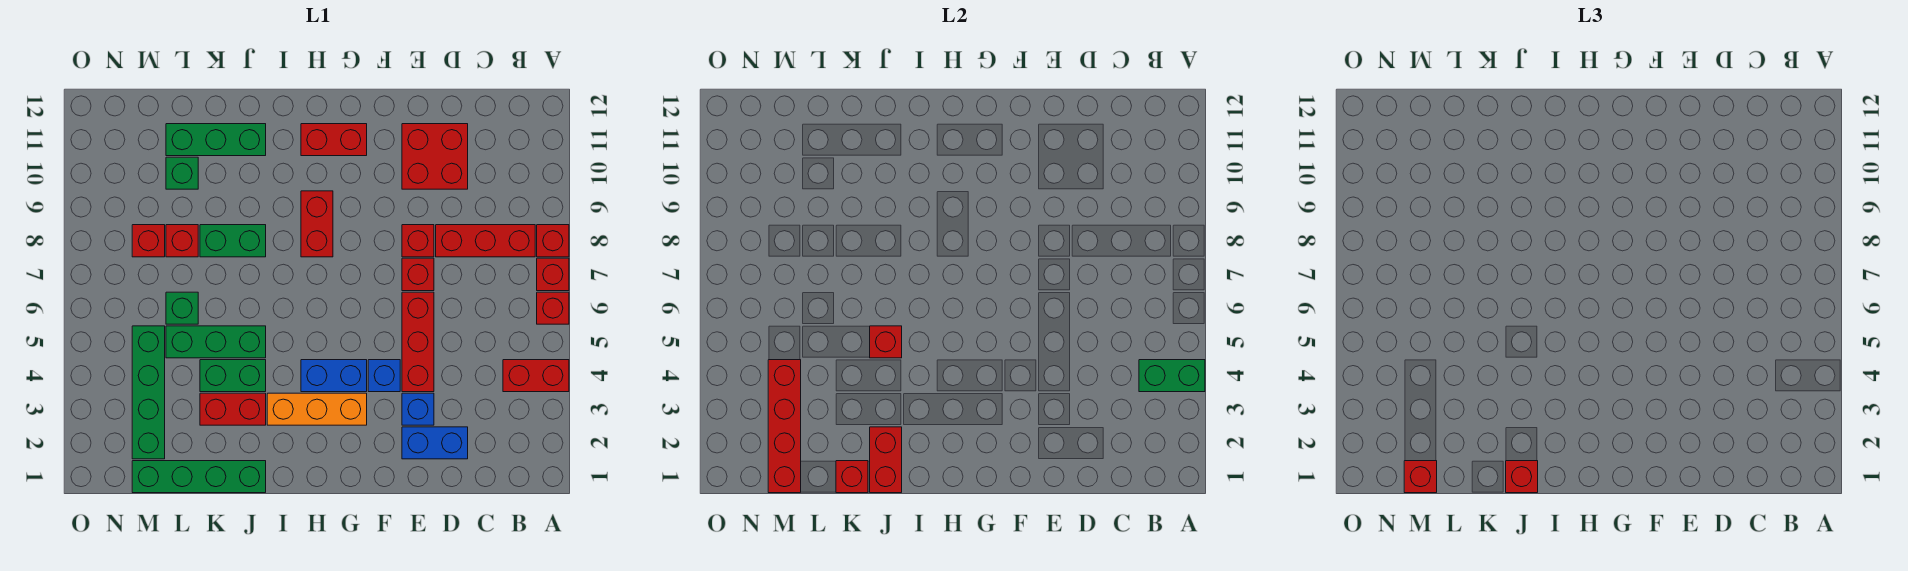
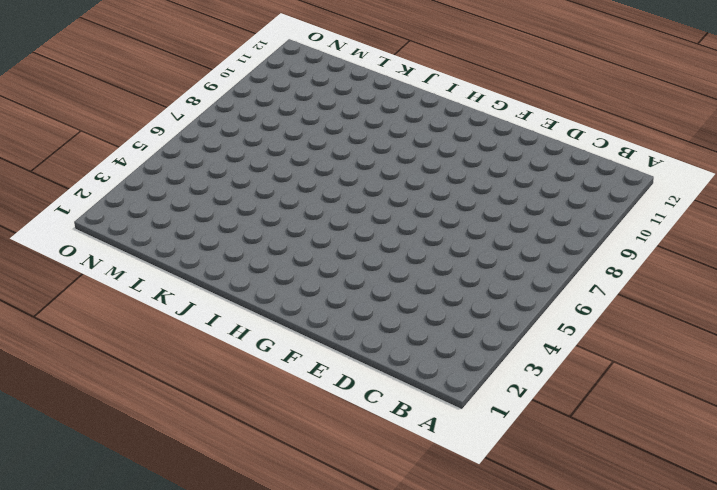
none -> red 1x2 brick [503,360,569,392]
none -> red 1x1 brick [537,292,569,324]
none -> red 1x1 brick [537,258,569,291]
none -> red 1x1 brick [537,225,569,257]

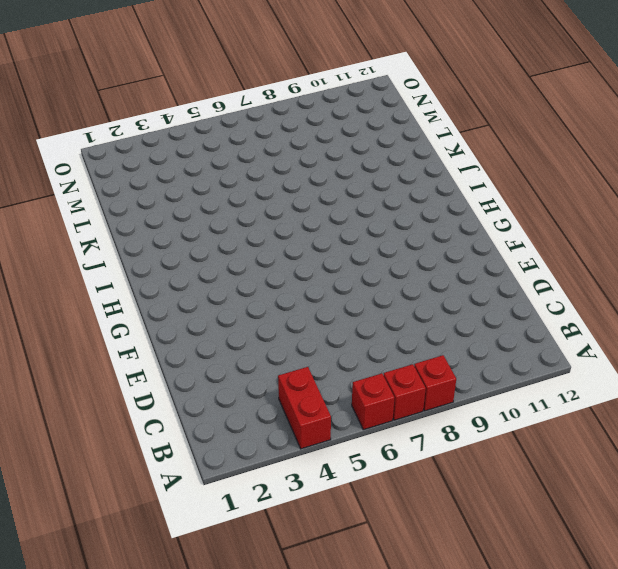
none -> red 1x3 brick [436,225,535,257]
none -> blue 1x2 brick [402,427,468,459]
none -> red 2x2 brick [402,124,468,189]
none -> blue 1x1 brick [402,393,434,425]

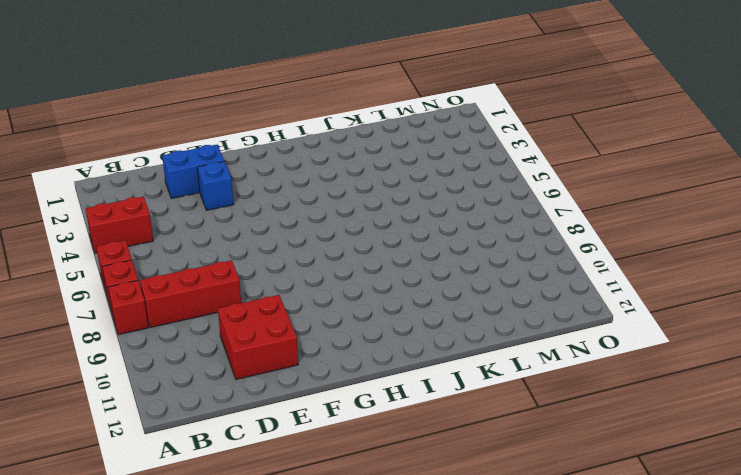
none -> red 1x3 brick [402,292,434,392]
none -> red 1x1 brick [402,258,434,291]
none -> red 1x1 brick [402,225,434,257]
none -> blue 1x1 brick [368,360,400,392]

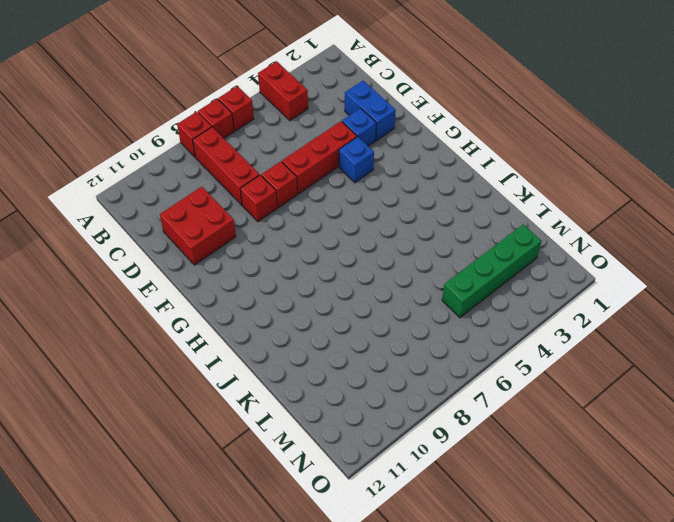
none -> orange 1x3 brick [267,393,367,425]
none -> blue 1x2 brick [301,360,367,392]
none -> red 1x2 brick [301,124,367,156]
none -> red 1x2 brick [301,191,333,257]

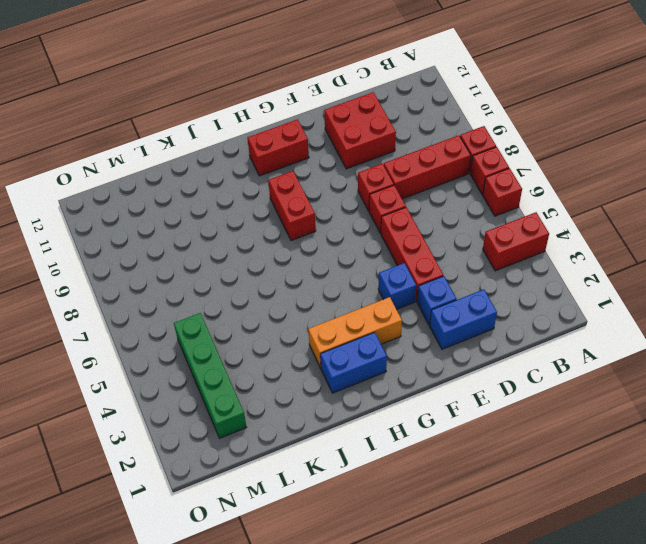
blue 1x2 brick [320,332,387,393] -> blue 1x2 brick moved to [301,360,367,392]
none -> green 1x4 brick [132,461,266,493]
none -> red 1x2 brick [200,393,266,425]
none -> green 1x2 brick [200,360,266,392]
none -> green 1x3 brick [166,326,266,358]

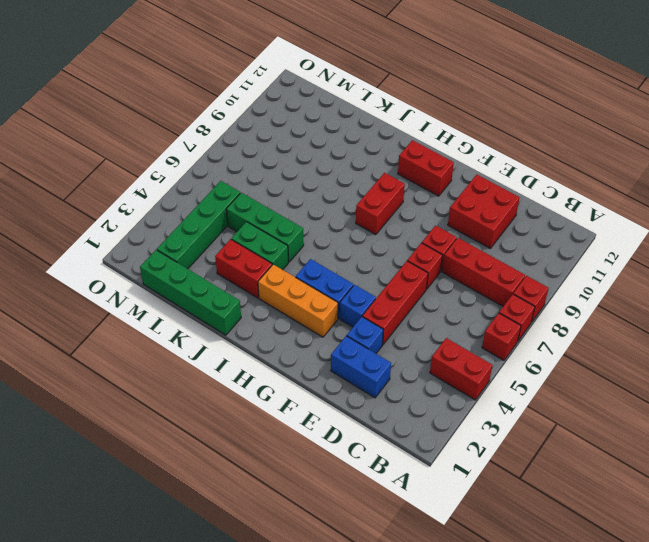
none -> green 1x2 brick [200,225,266,257]
none -> green 1x3 brick [166,124,266,156]
none -> green 1x1 brick [166,292,198,324]
none -> red 1x1 brick [166,225,198,257]

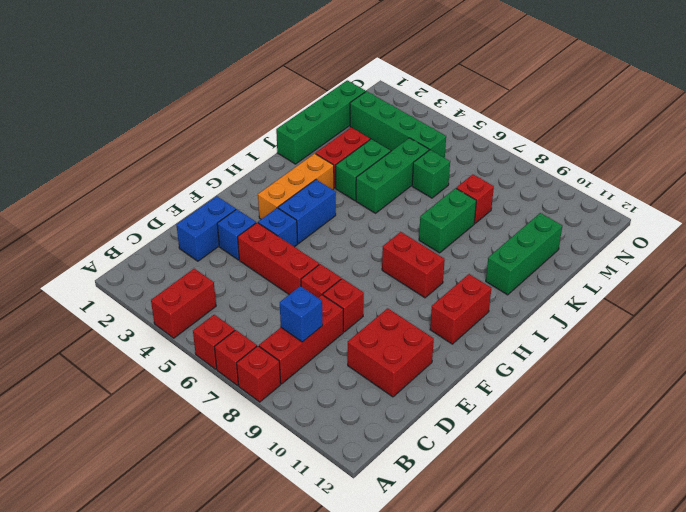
blue 1x1 brick [280,286,323,342] -> none
none -> green 1x1 brick [166,157,198,189]
none -> red 1x1 brick [132,225,165,257]
none -> green 1x2 brick [1139,360,1205,392]
none -> red 1x2 brick [870,427,902,493]

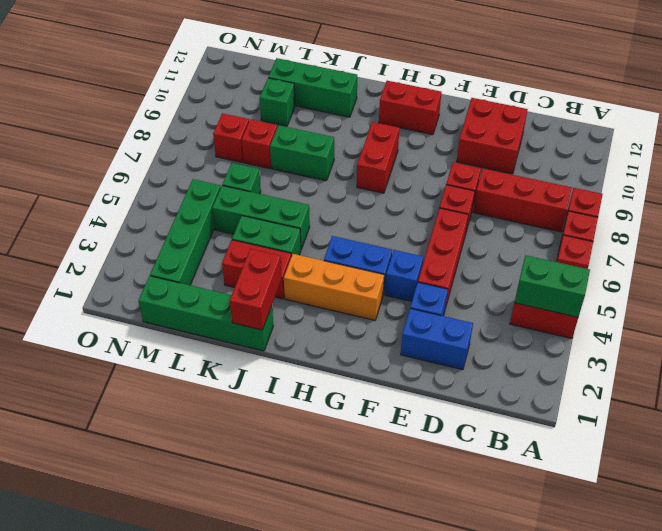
none -> red 1x1 brick [870,326,902,358]
none -> red 1x1 brick [836,461,868,493]
none -> red 1x4 brick [768,360,801,493]
none -> red 1x1 brick [1506,461,1538,493]

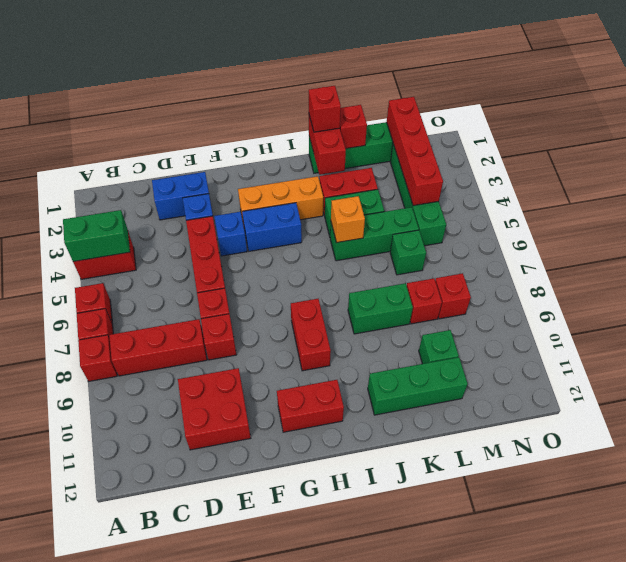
orange 1x1 brick [331,196,365,243] -> red 1x1 brick [870,326,902,358]
none -> red 1x1 brick [1404,461,1437,493]

